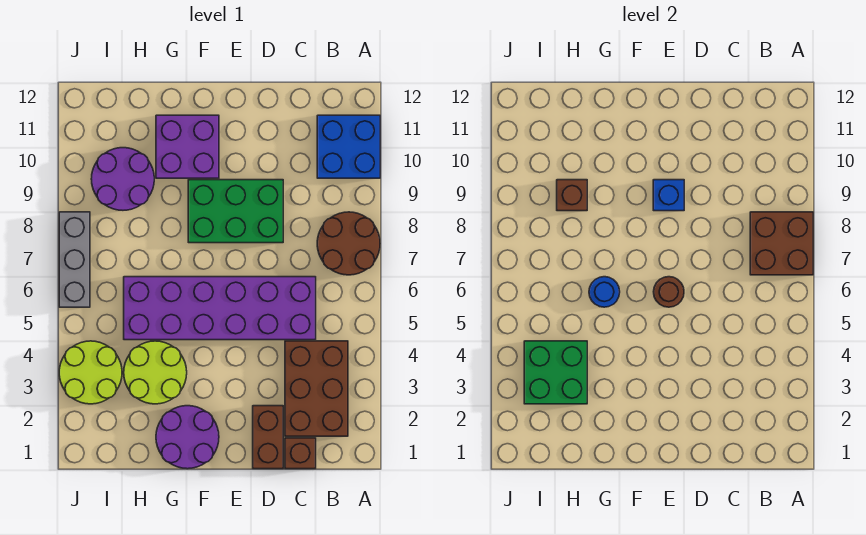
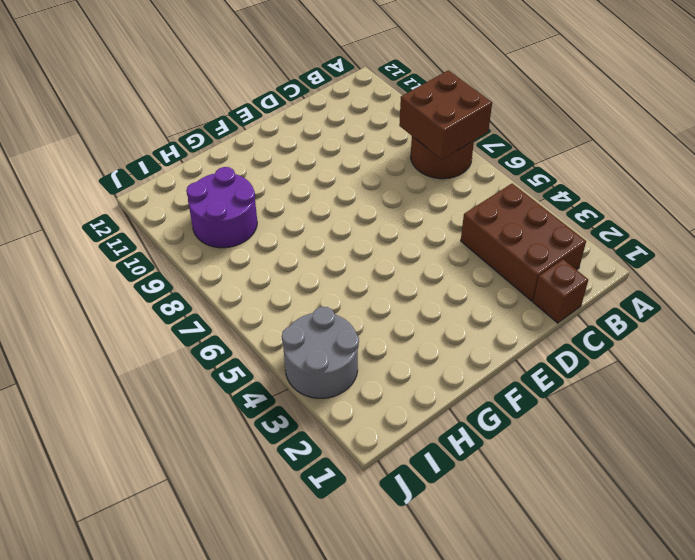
grey 2x2 round brick [282,307,359,398] -> lime 2x2 round brick [59,341,122,404]
none -> blue 2x2 brick [317,115,380,178]
none -> purple 2x6 brick [124,277,316,340]
none -> brown 1x2 brick [253,406,283,469]

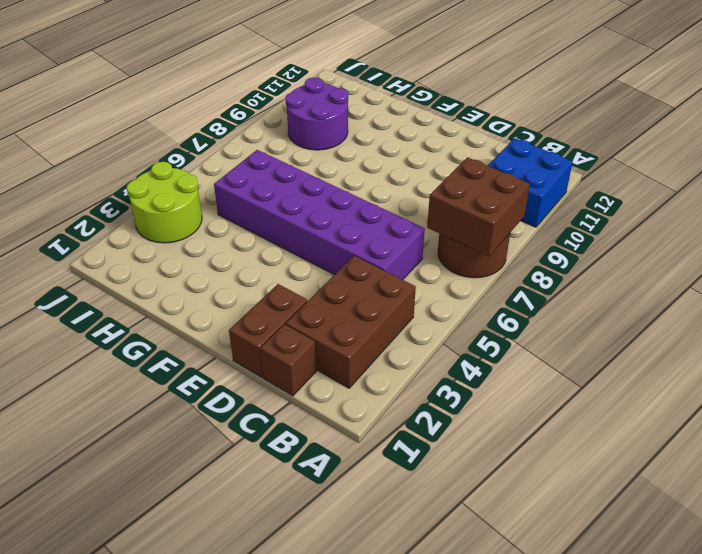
none -> green 2x3 brick [188,180,283,243]
none -> purple 2x2 round brick [156,406,219,469]
none -> purple 2x2 brick [156,115,219,178]

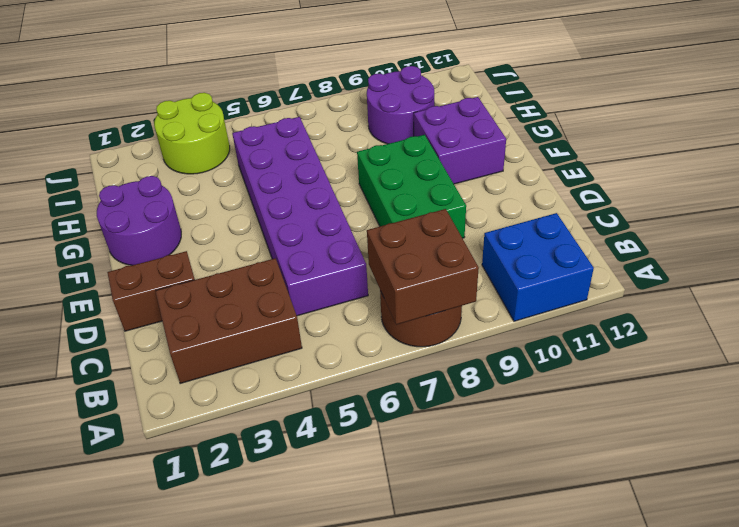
none -> brown 1x1 brick [285,438,316,469]
none -> lime 2x2 round brick [124,341,187,404]
none -> grey 1x3 brick [59,212,90,307]

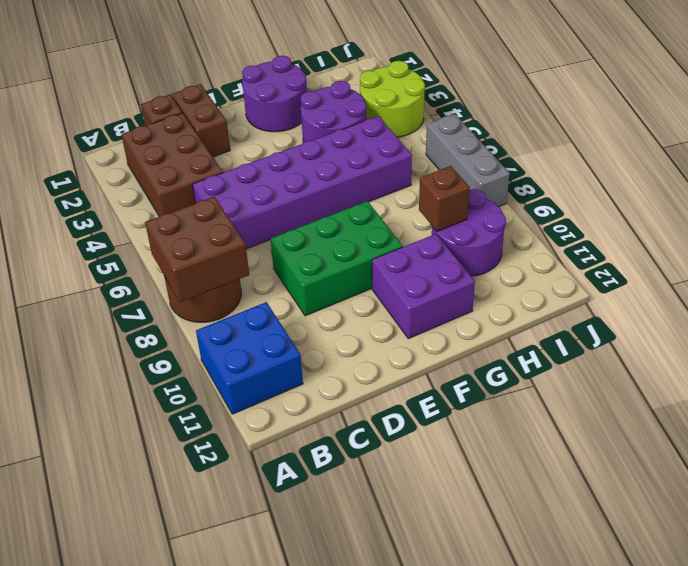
purple 2x2 round brick [301,81,367,143] -> lime 2x2 round brick [124,341,187,404]
none -> brown 1x1 round brick [654,277,684,307]
none -> blue 1x1 brick [653,180,684,211]
none -> blue 1x1 round brick [589,277,620,307]

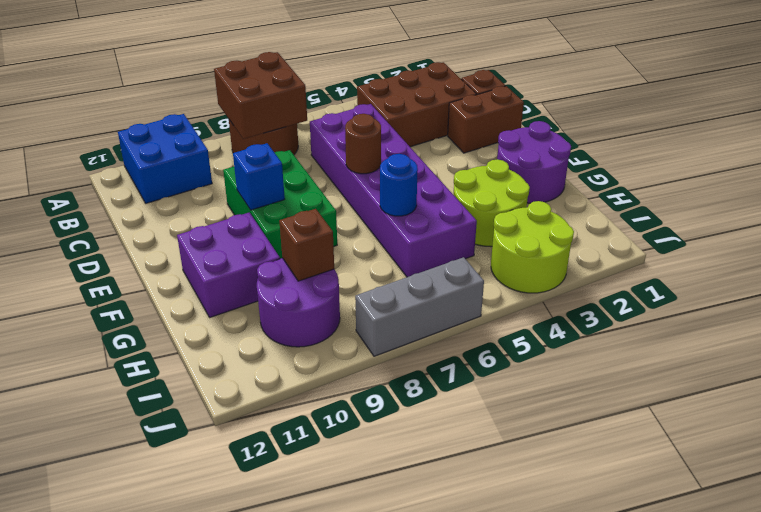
none -> green 2x2 brick [524,341,587,404]

